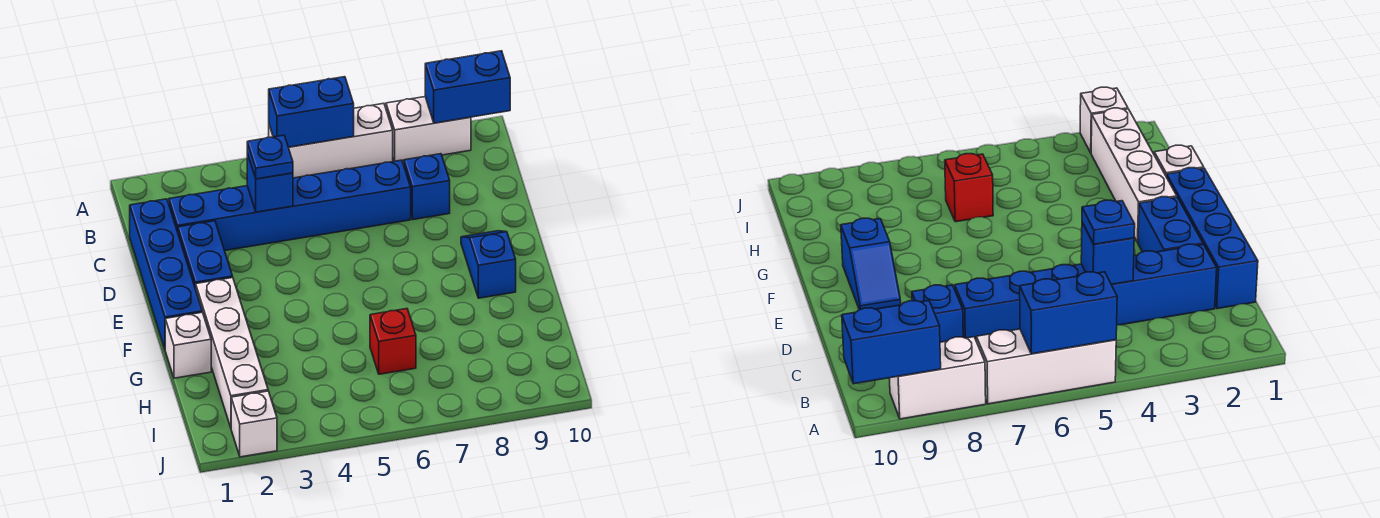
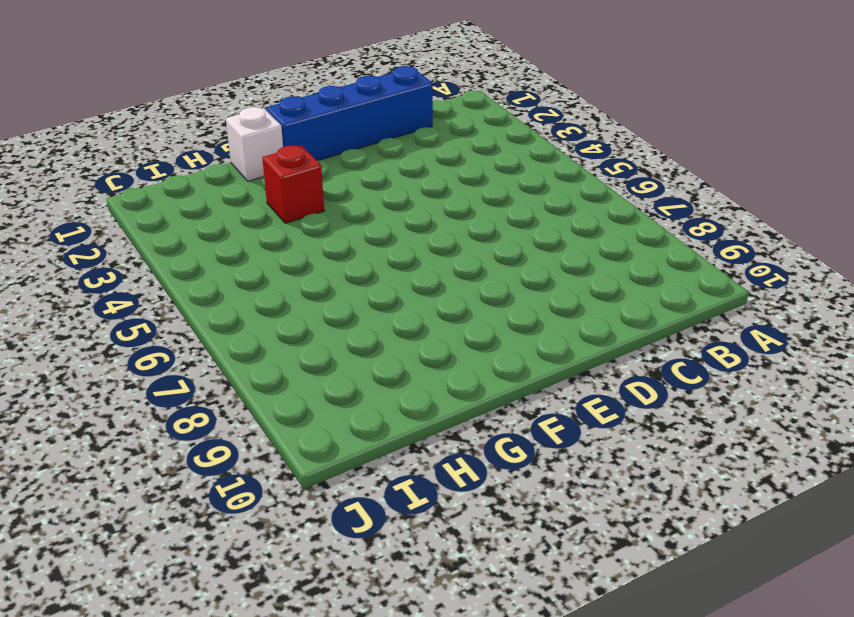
red 1x1 brick [262,145,324,223] -> red 1x1 brick moved to [370,309,416,374]
none -> white 1x3 brick [269,103,393,178]
none -> white 1x2 brick [386,97,471,162]
none -> blue 1x6 brick [169,160,411,251]

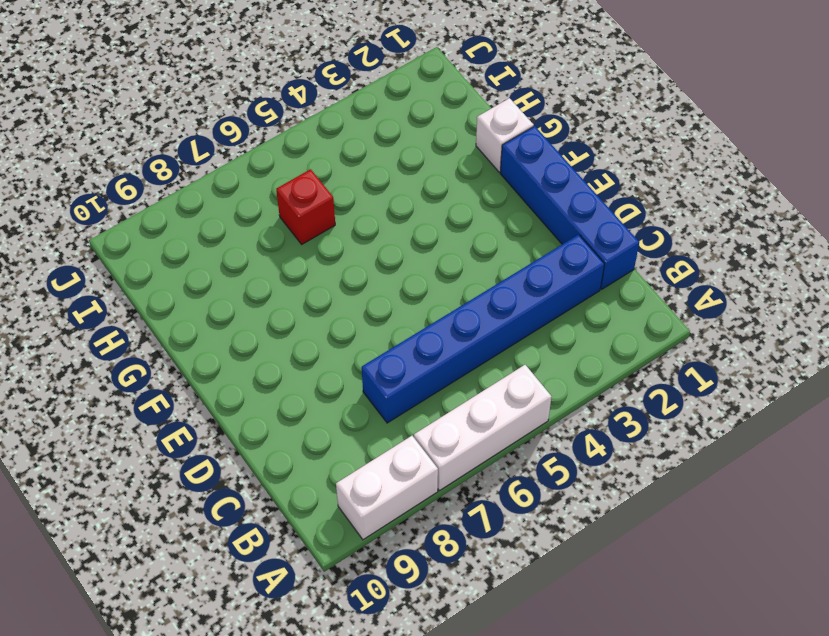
none -> blue 1x1 brick [404,154,450,220]
none -> blue 1x2 brick [178,221,233,289]
none -> blue 1x2 slope [461,231,516,298]

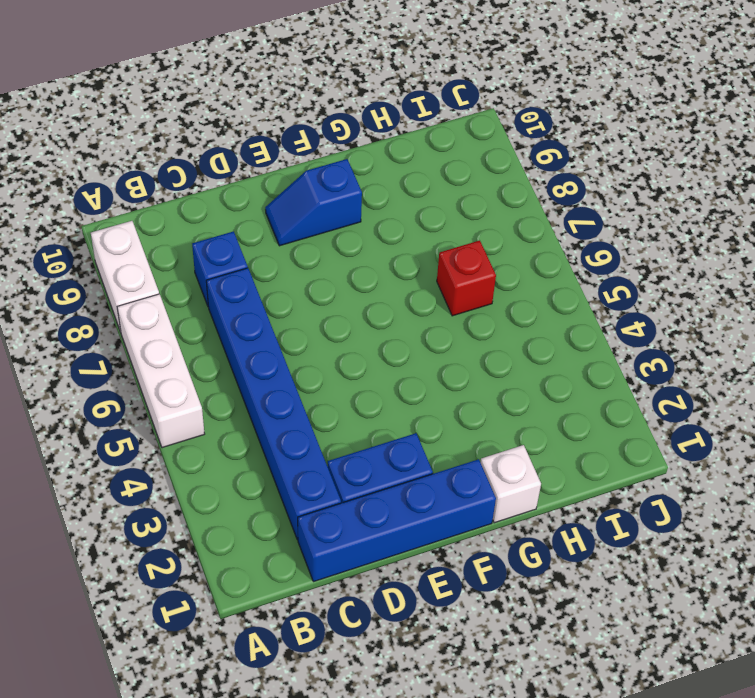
none -> white 1x4 brick [196,278,268,427]
none -> white 1x1 brick [231,391,277,457]
none -> blue 1x2 brick [269,77,354,147]

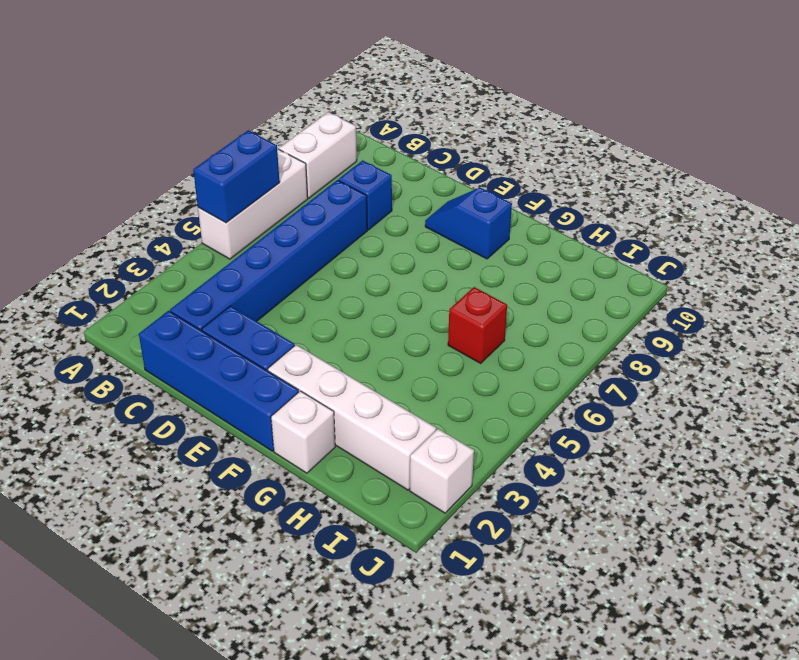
none -> blue 1x2 brick [425,51,510,123]
none -> blue 1x1 brick [247,153,293,212]
none -> blue 1x1 plate [247,135,293,179]

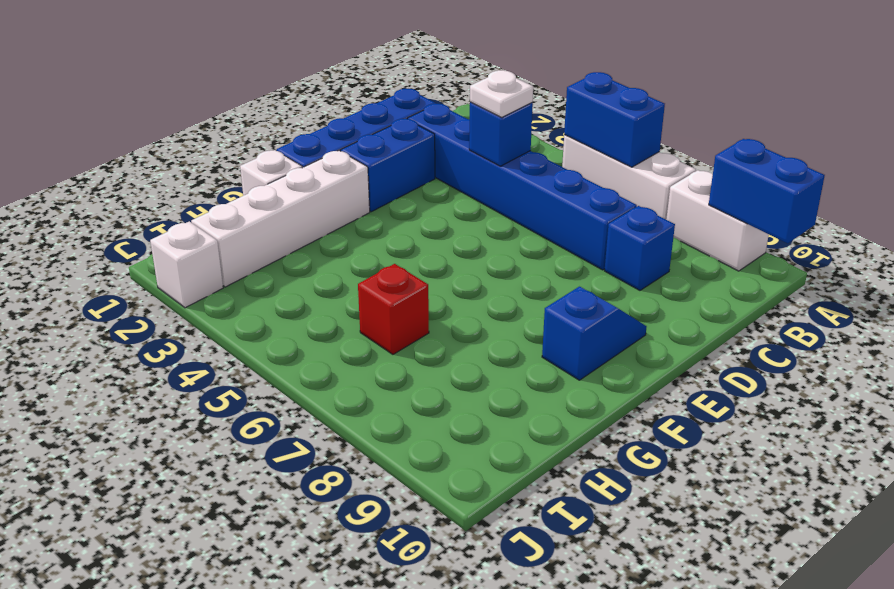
white 1x1 plate [470,70,533,117] -> blue 1x1 plate [247,135,293,179]

